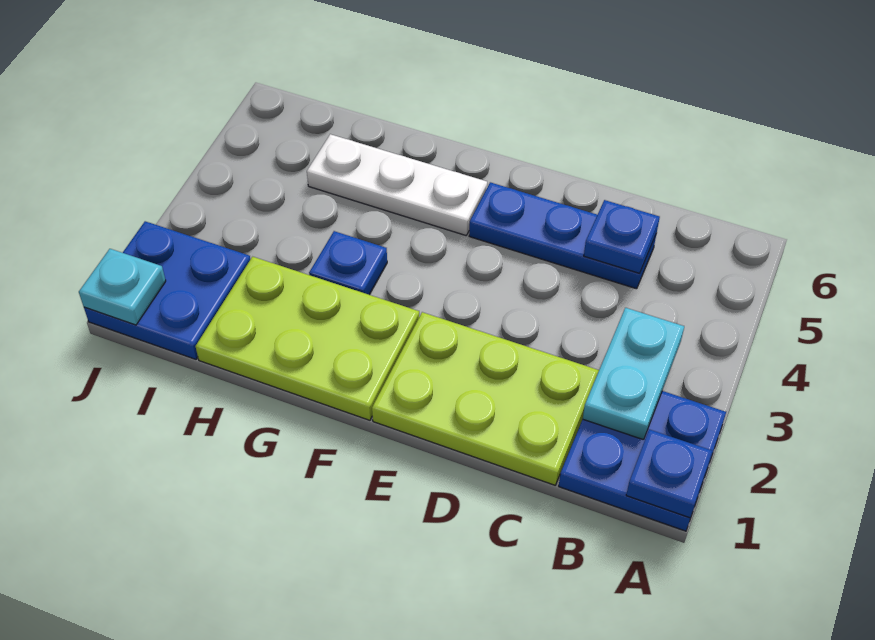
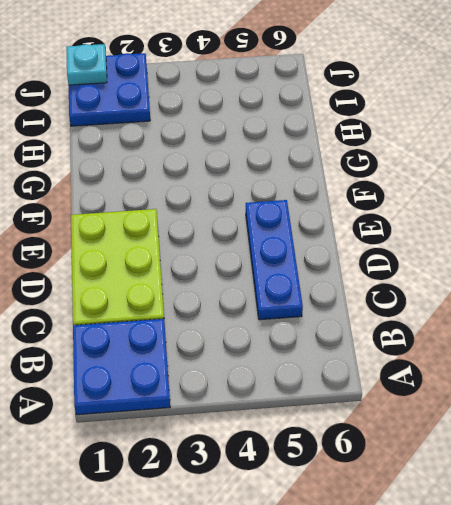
none -> lime 2x3 plate [196,257,419,420]
none -> white 1x3 plate [307,134,487,235]

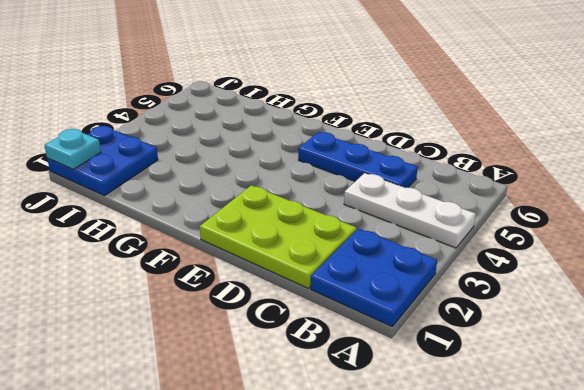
white 1x3 plate [344,173,476,248] -> white 1x3 plate moved to [307,134,487,235]
none -> lime 2x3 plate [196,257,419,420]
none -> blue 1x1 plate [309,231,387,295]

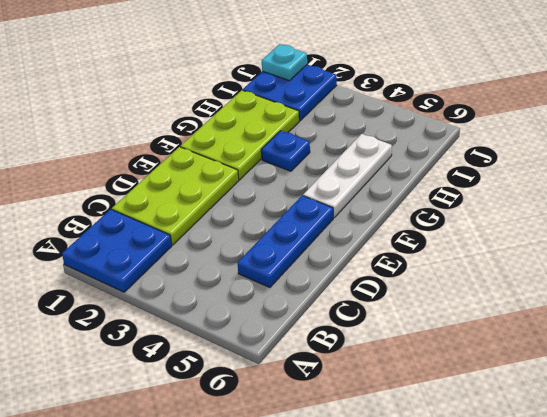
none -> blue 1x1 plate [626,429,712,518]
none -> cyan 1x2 plate [583,308,684,440]

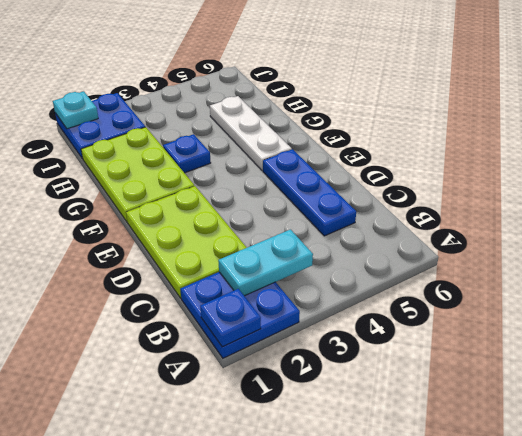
none -> blue 1x1 plate [584,200,660,273]

